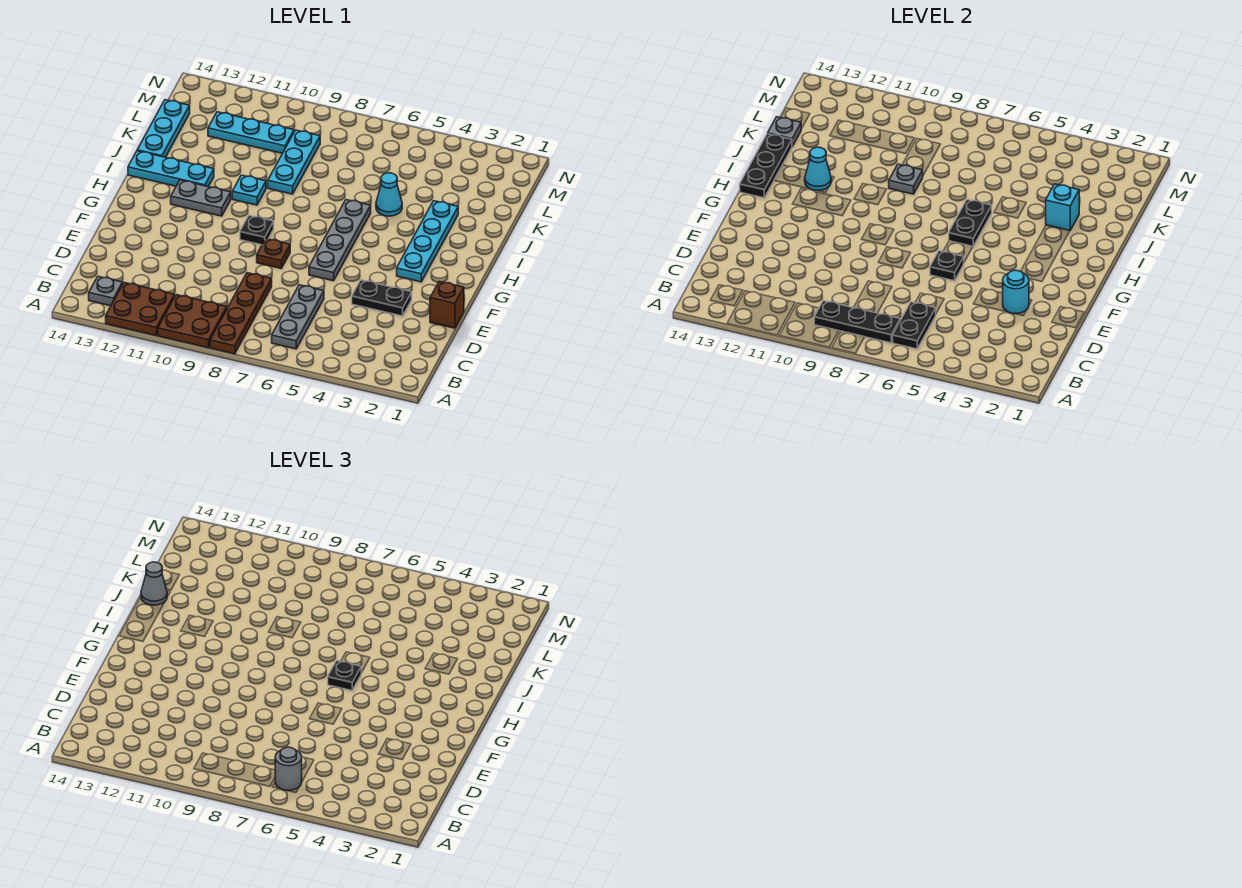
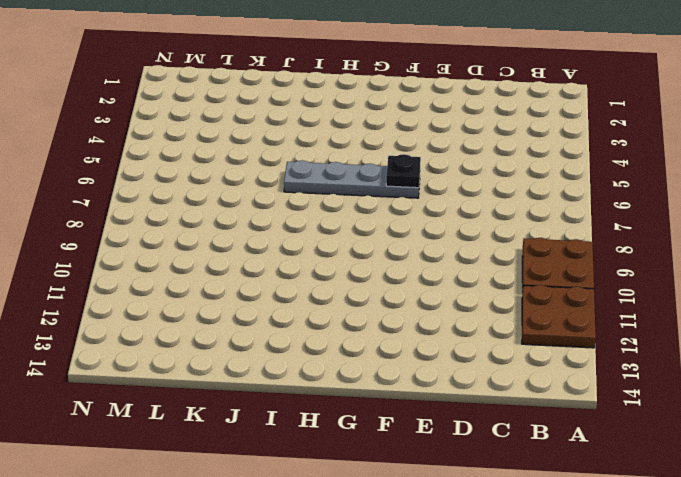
none -> brown 1x4 plate [210,273,272,354]
none -> grey 1x3 plate [272,285,324,349]
none -> grey 1x1 plate [89,276,123,306]
none -> brown 1x1 brick [430,281,464,328]

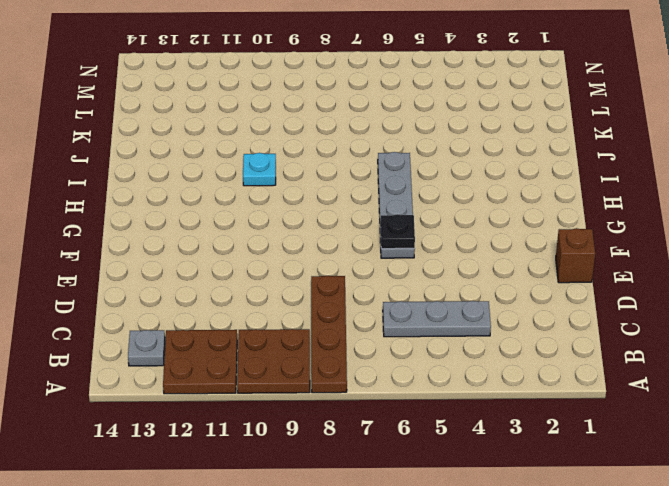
grey 1x3 plate [383,301,491,337] -> grey 1x3 plate turned to [272,285,324,349]
none -> black 1x2 plate [352,280,412,316]
none -> brown 1x1 plate [257,239,290,268]
none -> cyan 1x4 plate [397,201,458,282]
none -> black 1x1 plate [240,216,274,245]

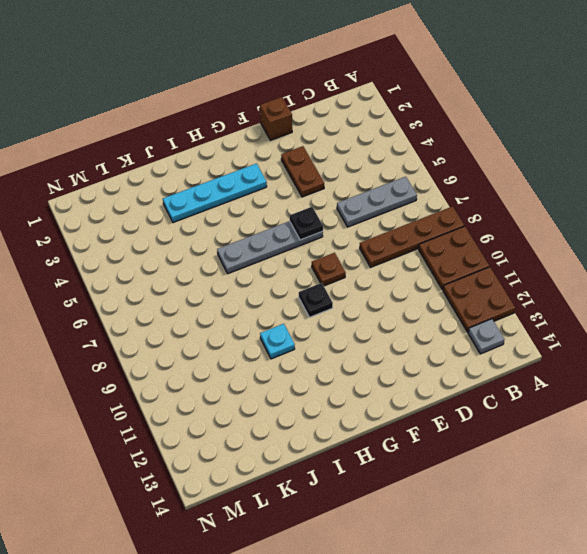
brown 1x2 plate [281,146,324,197] -> black 1x2 plate [352,280,412,316]
none -> grey 1x2 plate [171,180,231,216]
none -> cyan 1x3 plate [128,151,214,187]
none -> cyan 1x1 cone [376,173,402,216]
none -> cyan 1x3 plate [268,130,320,194]

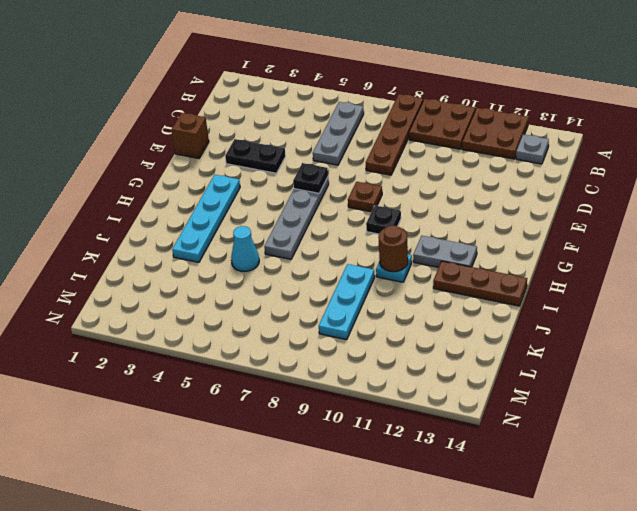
brown 1x1 round brick [378,226,408,272] -> none
brown 1x3 plate [433,261,527,306] -> cyan 1x3 plate [128,151,214,187]
none -> cyan 1x3 plate [137,100,190,157]
none -> cyan 1x3 plate [208,112,294,153]
none -> black 1x2 plate [893,302,936,349]
none -> black 1x3 plate [814,301,900,343]

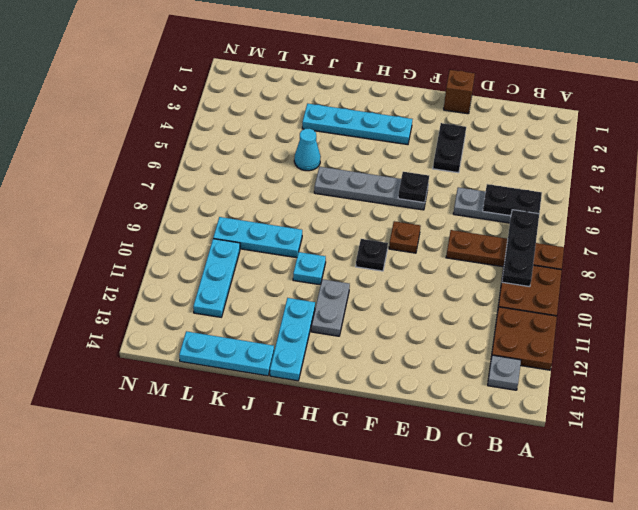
none -> cyan 1x1 round brick [1003,270,1029,314]
none -> black 1x2 plate [949,200,992,246]
none -> black 1x3 plate [740,134,792,198]
none -> cyan 1x1 cone [805,147,831,191]

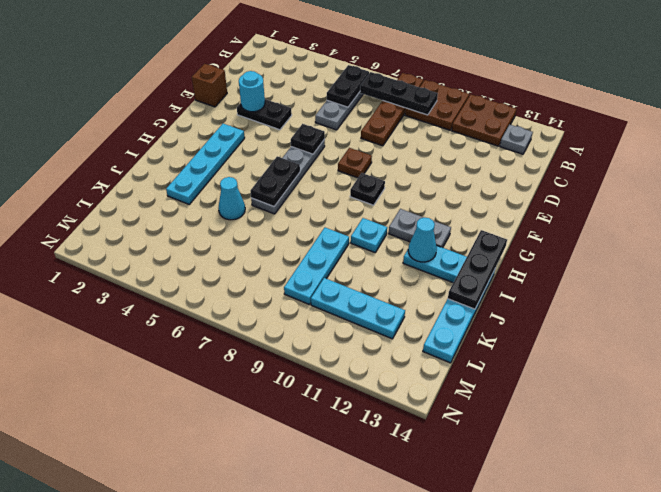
none -> cyan 1x1 brick [1046,184,1079,230]
none -> grey 1x1 plate [889,164,923,194]
none -> grey 1x1 plate [768,117,801,146]
none -> grey 1x1 round brick [275,747,302,791]

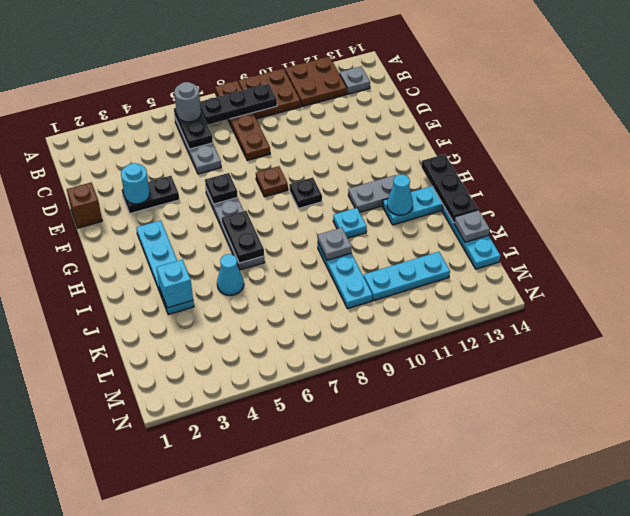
none -> black 1x1 plate [328,661,361,691]
none -> grey 1x1 cone [141,562,167,605]

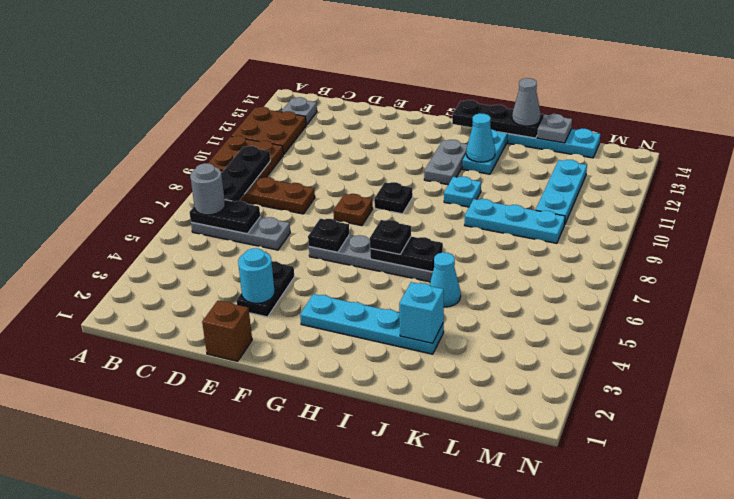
none -> grey 1x1 plate [889,164,923,194]

